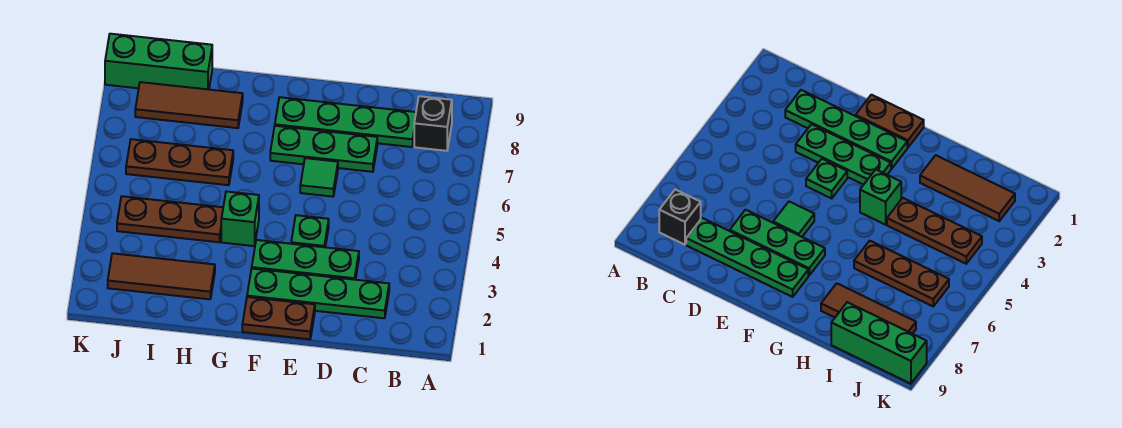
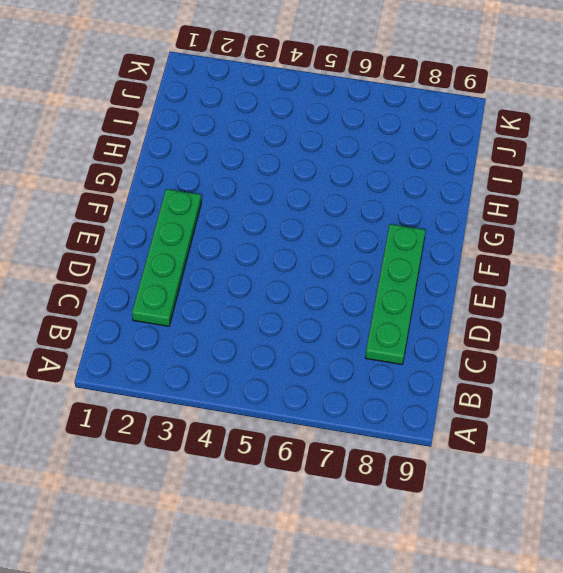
none -> black 1x1 brick [414,96,452,151]
none -> green 1x3 plate [252,240,359,280]
none -> green 1x3 plate [270,126,377,172]

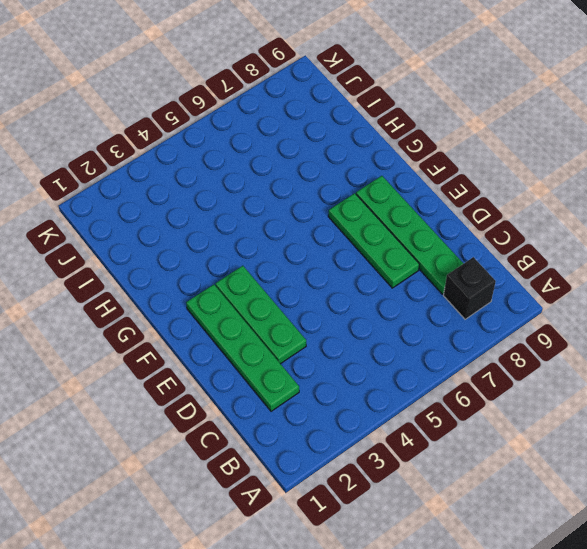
none -> brown 1x2 plate [242,297,315,339]
none -> green 1x1 plate [291,215,329,247]
none -> green 1x1 tile [300,158,338,197]

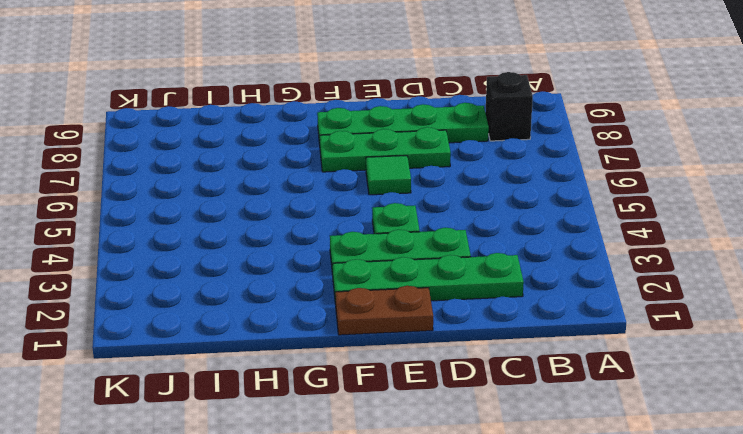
none -> green 1x1 brick [221,191,259,246]
none -> brown 1x3 tile [108,253,215,299]
none -> brown 1x3 plate [117,196,223,242]

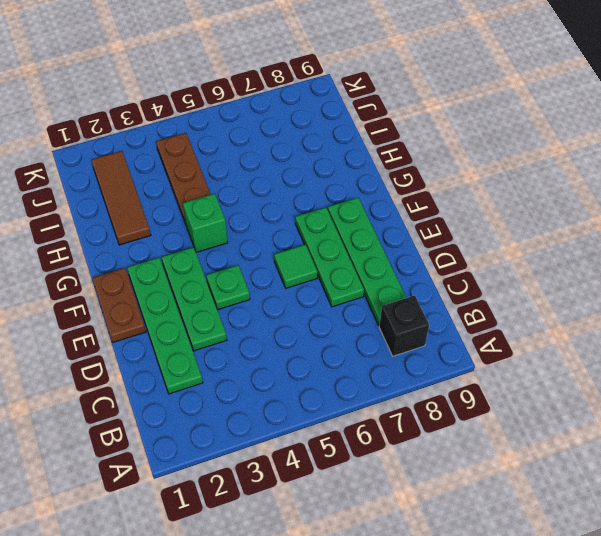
none -> brown 1x3 plate [126,139,233,185]
none -> brown 1x3 tile [135,82,243,128]
none -> green 1x3 brick [105,34,212,89]

